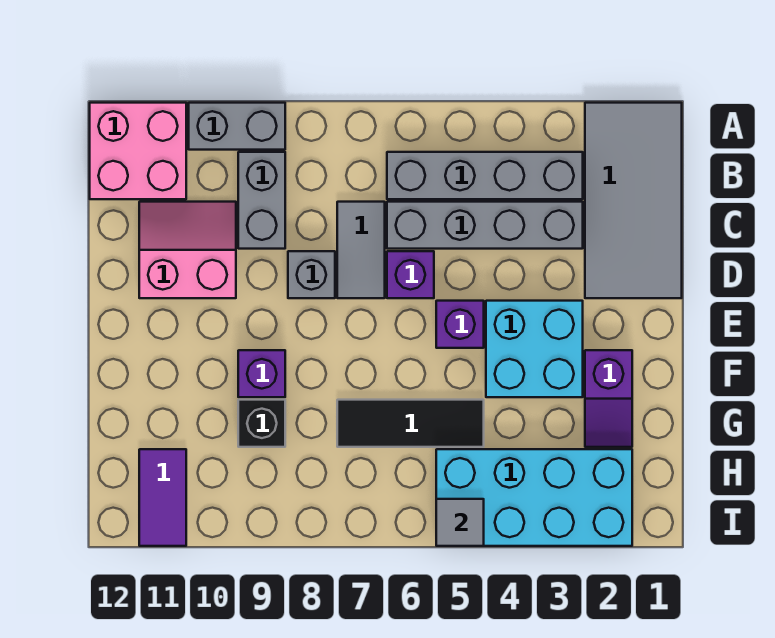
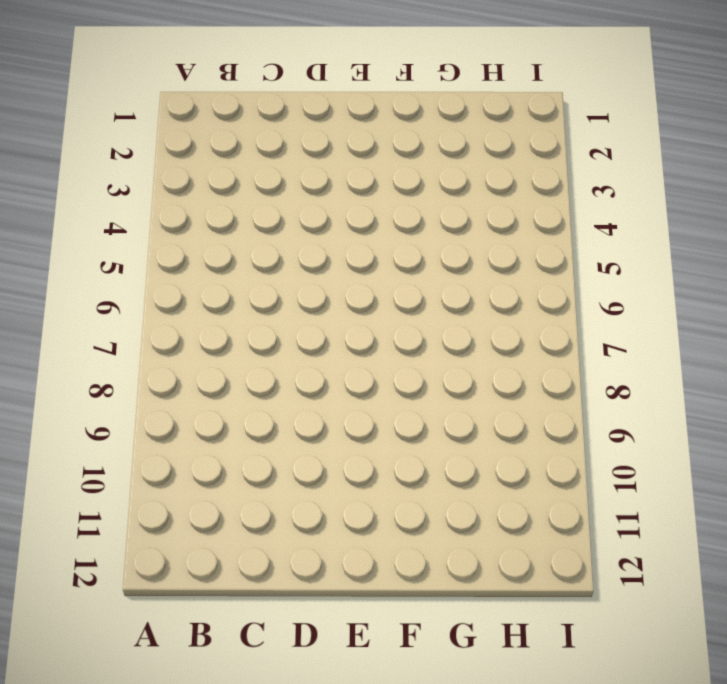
none -> grey 2x4 tile [585,103,682,298]
none -> grey 1x2 brick [189,103,285,150]
none -> pink 2x2 brick [90,103,186,199]

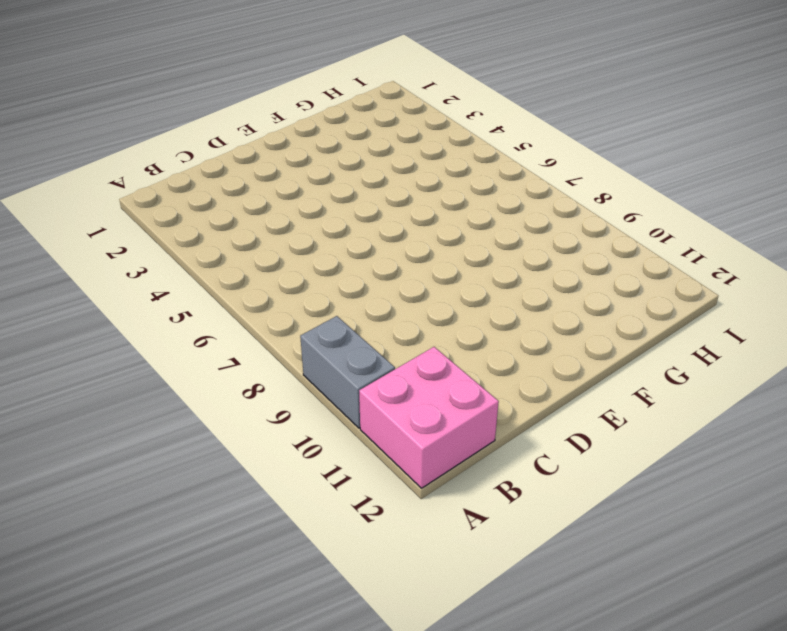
none -> grey 2x4 tile [585,103,682,298]
none -> grey 1x4 brick [387,152,583,199]
none -> grey 1x2 brick [238,152,285,249]

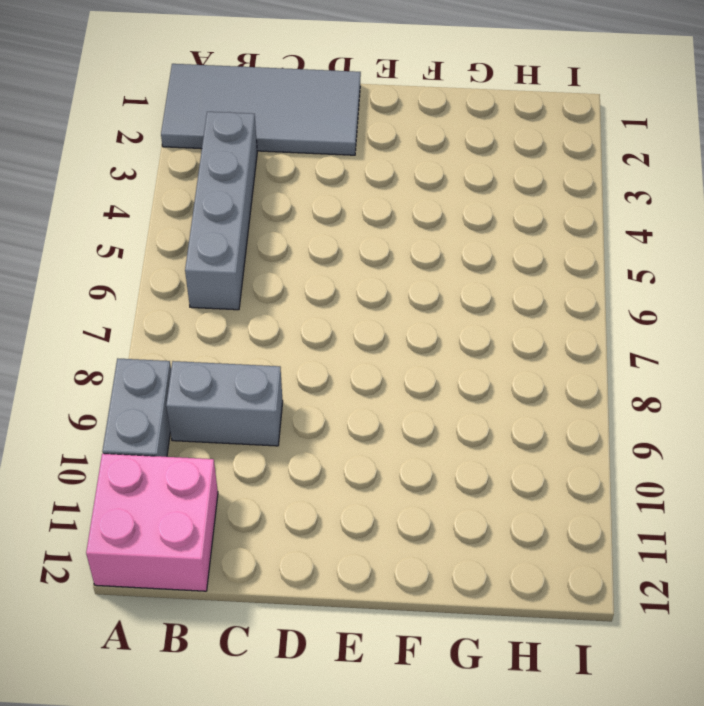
none -> grey 1x4 brick [387,202,583,249]
none -> grey 1x2 tile [337,202,385,298]
none -> pink 2x2 slope [139,202,236,298]

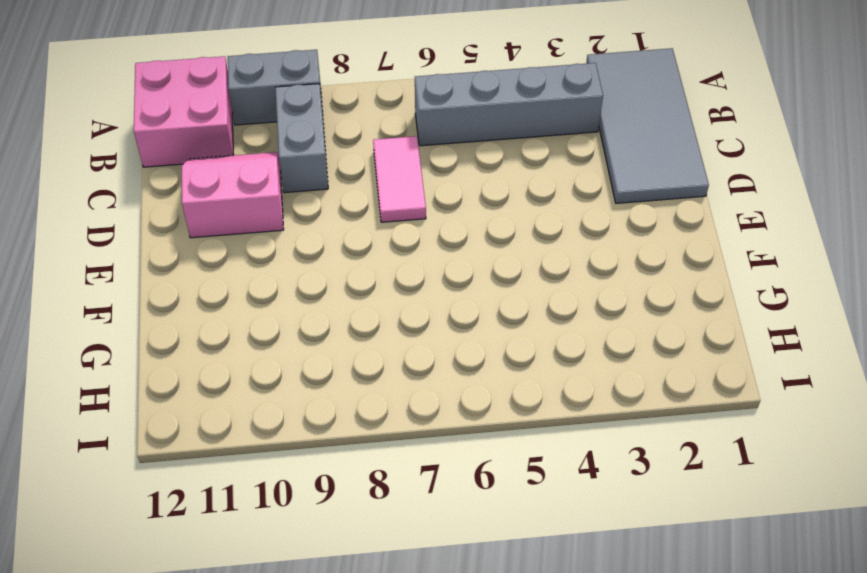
pink 1x2 tile [373,136,426,222] -> grey 1x2 tile [337,202,385,298]
none -> grey 1x4 brick [387,202,583,249]
none -> purple 1x1 brick [387,251,434,298]
none -> grey 1x1 brick [288,251,335,298]

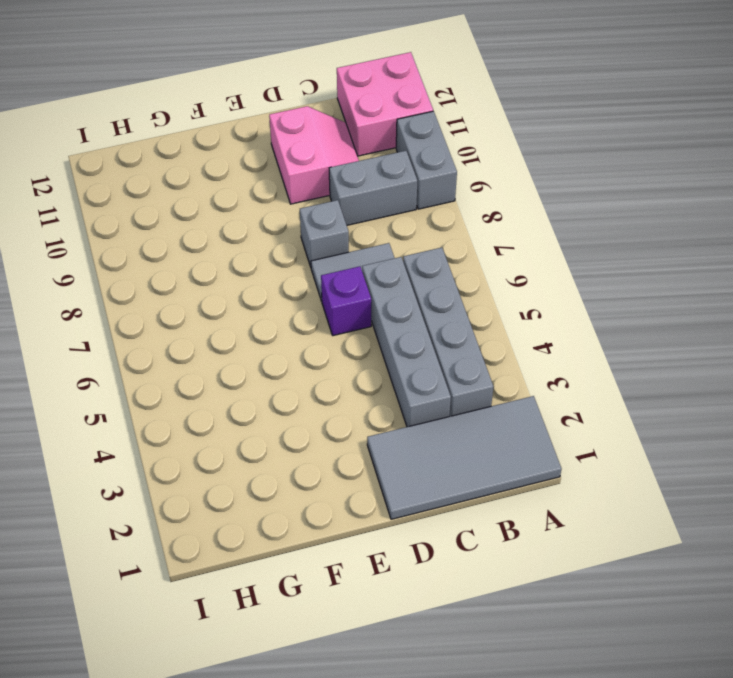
none -> cyan 2x2 brick [486,301,583,397]
none -> purple 1x1 brick [436,301,484,348]
none -> purple 1x2 slope [585,350,632,447]

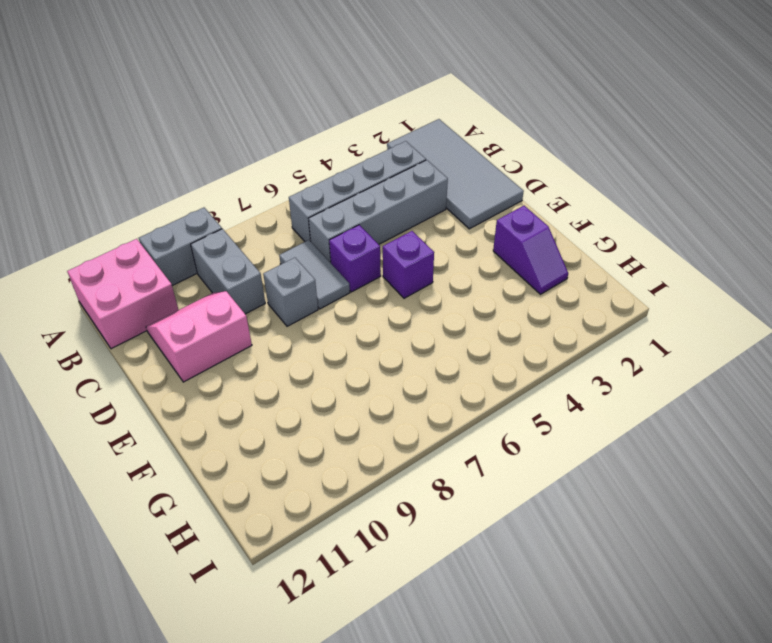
none -> cyan 2x2 brick [486,301,583,397]
none -> purple 1x1 brick [238,350,285,397]
none -> black 1x3 tile [337,400,484,447]

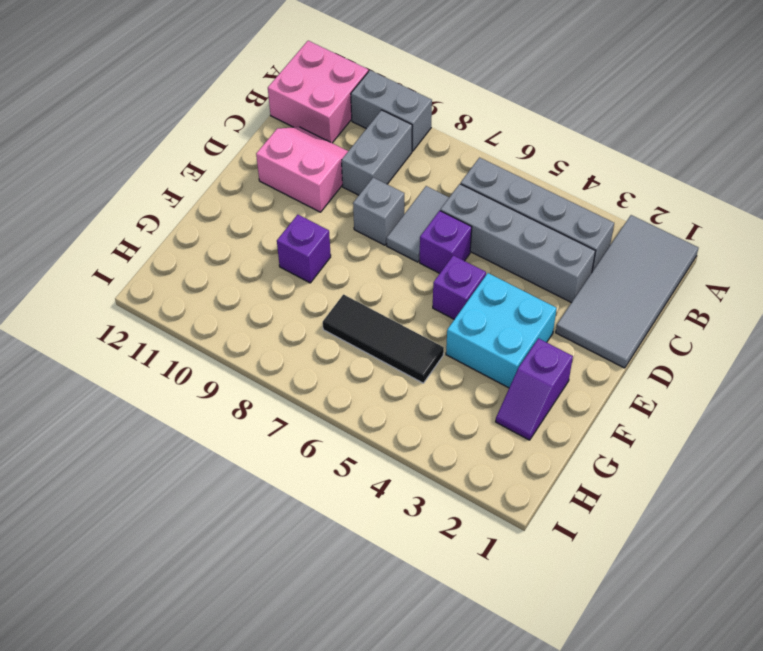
none -> black 1x1 brick [238,400,285,447]
none -> cyan 2x4 brick [436,449,632,546]
none -> purple 1x2 tile [139,449,186,546]

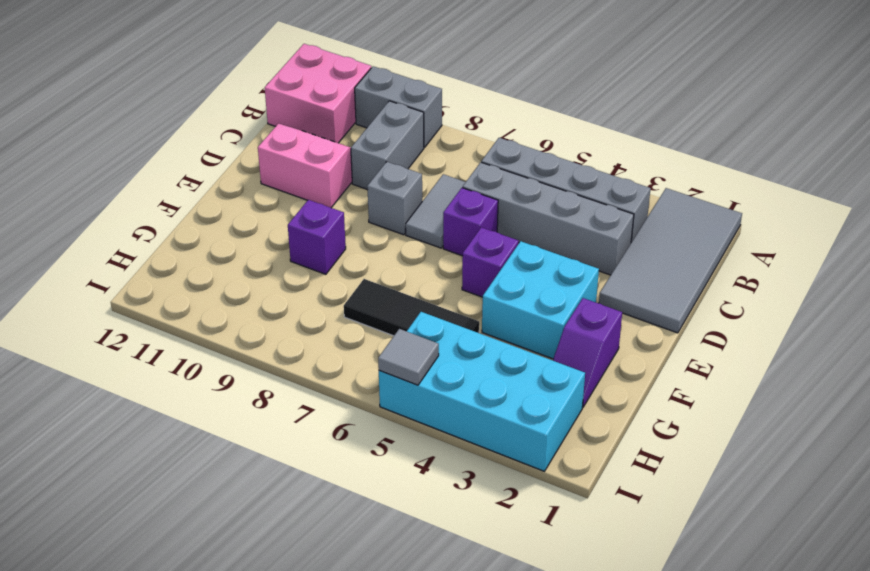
none -> black 1x1 brick [238,400,285,447]
none -> purple 1x2 tile [139,449,186,546]

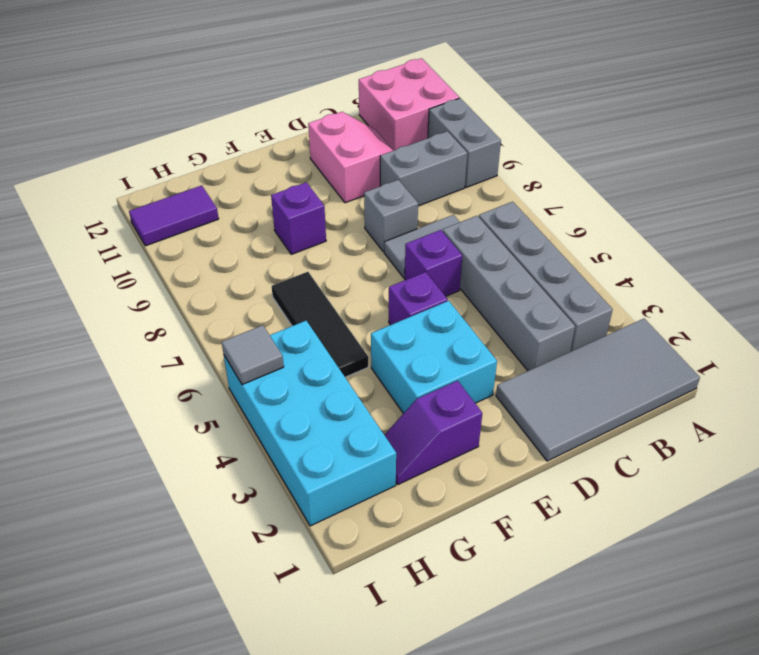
none -> black 1x1 brick [238,400,285,447]

